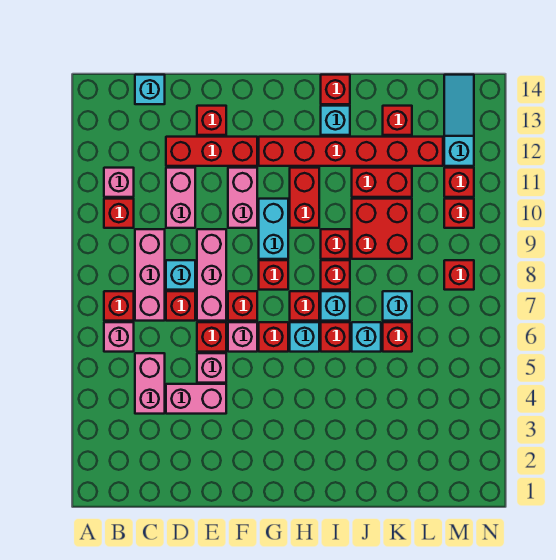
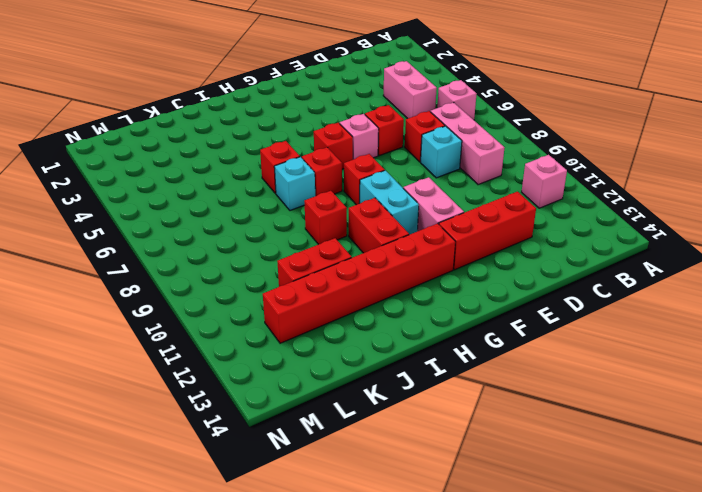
none -> red 1x1 brick [104,291,134,321]
none -> red 1x1 brick [104,199,134,228]
none -> cyan 1x1 brick [135,75,165,104]
none -> pink 1x2 brick [166,384,226,414]

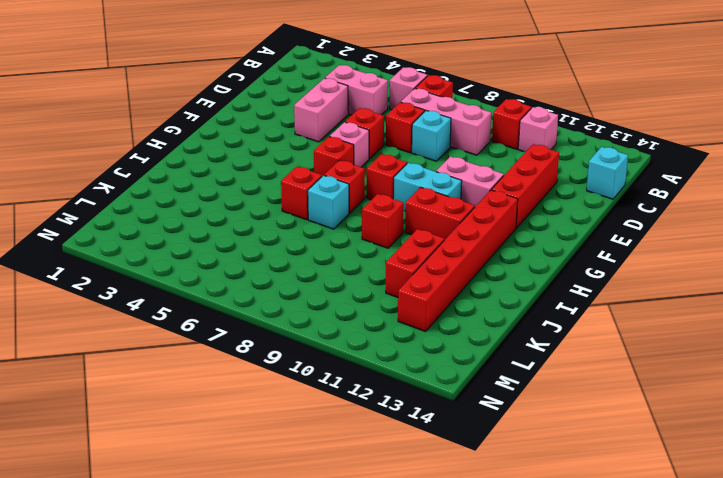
none -> pink 1x2 brick [166,168,195,228]
none -> pink 1x1 brick [197,353,226,383]
none -> pink 1x3 brick [197,229,226,321]
none -> red 1x1 brick [197,106,226,135]

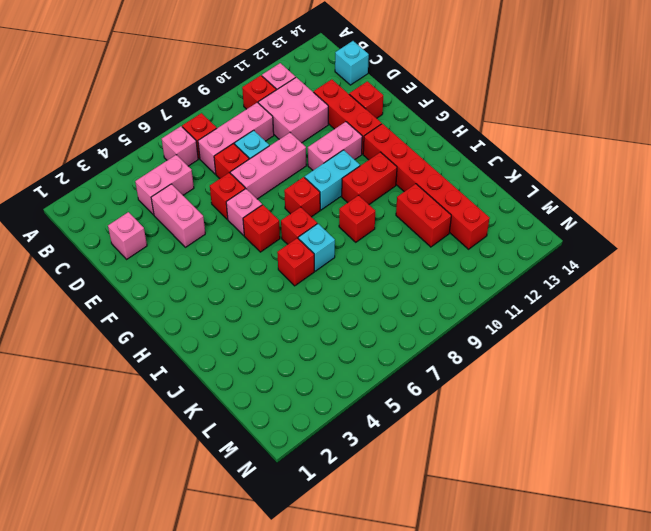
pink 2x2 brick [258,77,328,143] -> pink 1x2 brick [166,168,195,228]
pink 1x1 brick [108,212,147,259] -> pink 1x1 brick moved to [197,353,226,383]
none -> red 1x1 brick [228,291,257,321]
none -> cyan 1x1 brick [290,322,319,352]
none -> red 1x1 brick [321,260,350,290]
none -> cyan 1x1 brick [321,106,350,135]

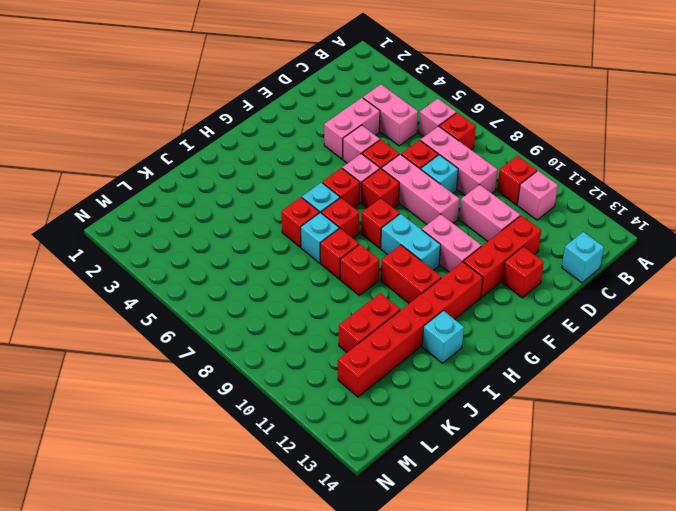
none -> red 1x1 brick [321,75,350,104]
none -> cyan 1x1 brick [352,322,381,352]
none -> red 2x2 brick [352,199,412,259]
none -> red 1x1 brick [383,322,412,352]

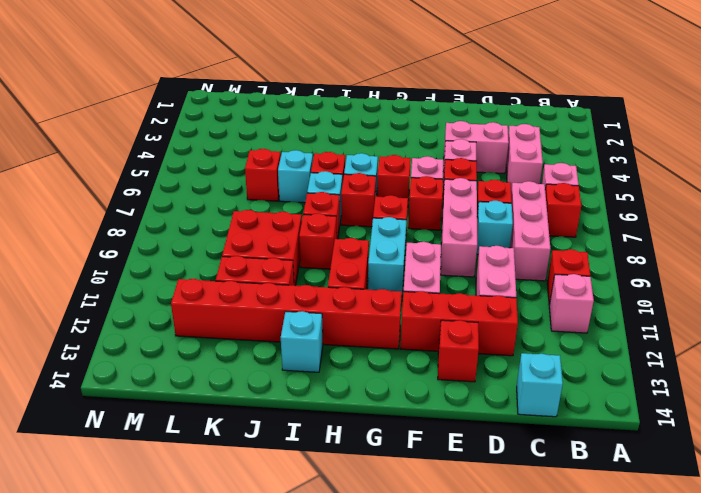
none -> red 1x1 brick [321,75,350,104]
none -> cyan 1x1 brick [383,291,412,321]
none -> red 1x1 brick [383,106,412,135]
none -> red 1x1 brick [444,260,474,290]

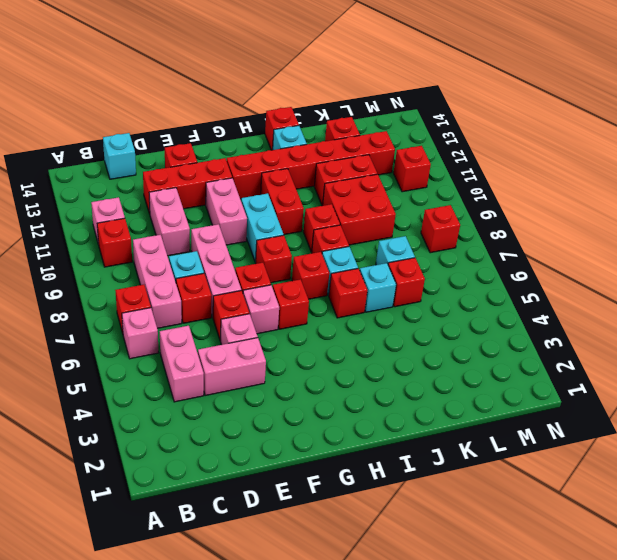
none -> cyan 1x1 brick [290,322,319,352]
none -> red 1x1 brick [444,199,474,228]
none -> cyan 1x3 slope [444,75,474,166]

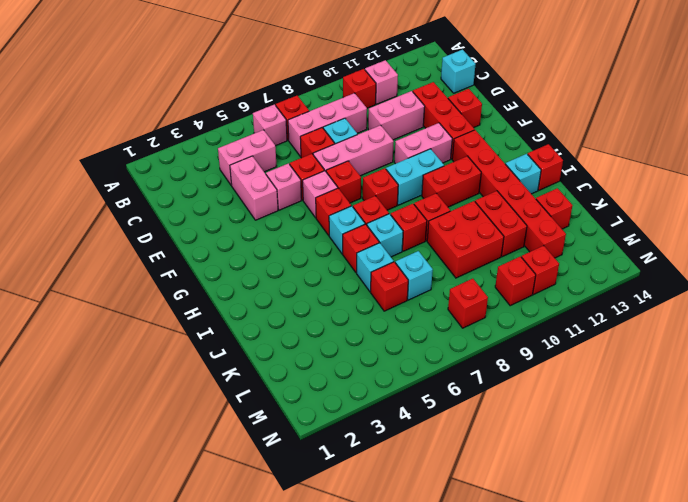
none -> cyan 1x3 slope [444,75,474,166]

